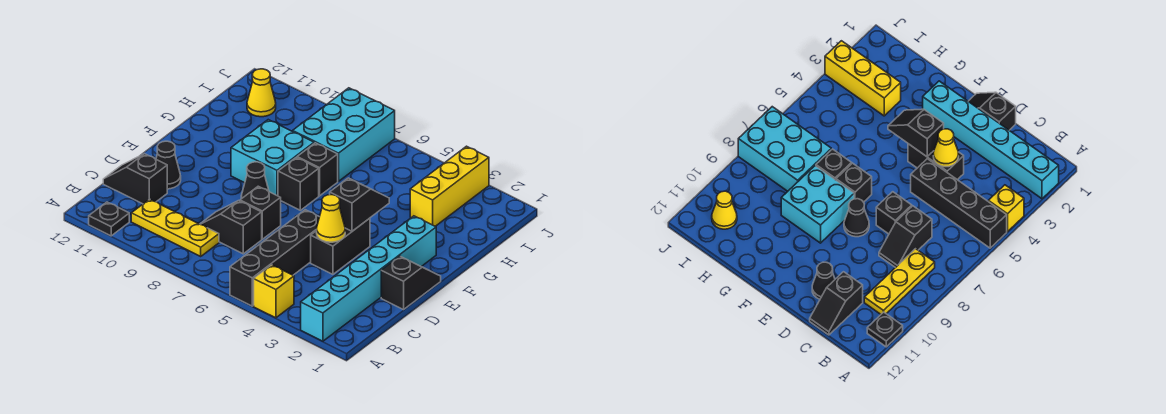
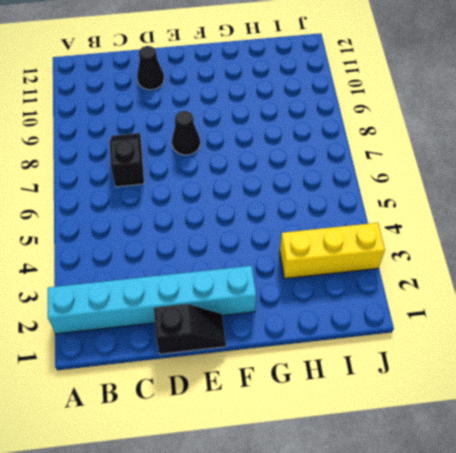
none -> yellow 1x1 brick [254,265,294,318]
none -> black 1x4 brick [230,210,319,306]
none -> black 1x1 plate [89,202,129,236]

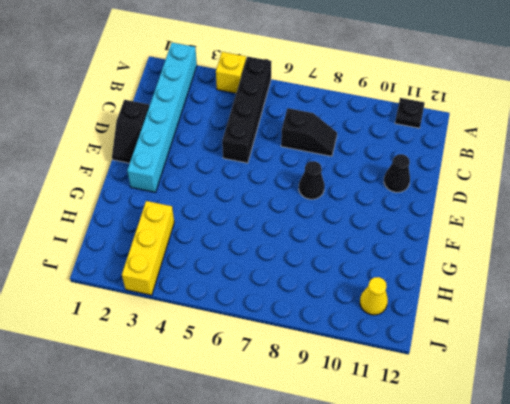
none -> yellow 1x3 plate [131,199,219,256]
none -> black 1x2 slope [103,154,167,204]
none -> black 1x2 brick [311,218,370,274]

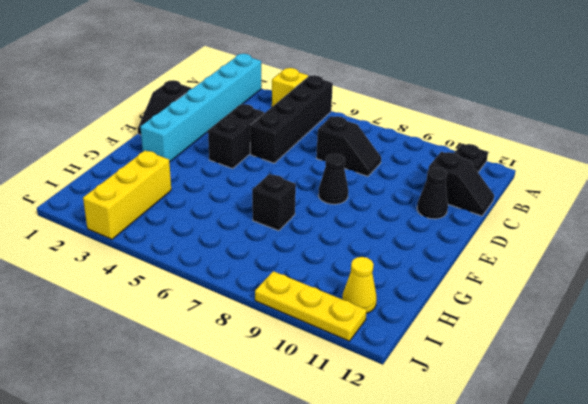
yellow 1x3 plate [255,271,367,341] -> yellow 1x3 plate moved to [131,199,219,256]
none -> black 1x1 brick [240,186,281,239]
none -> black 1x1 brick [278,157,319,210]
none -> cyan 2x2 brick [231,120,314,196]

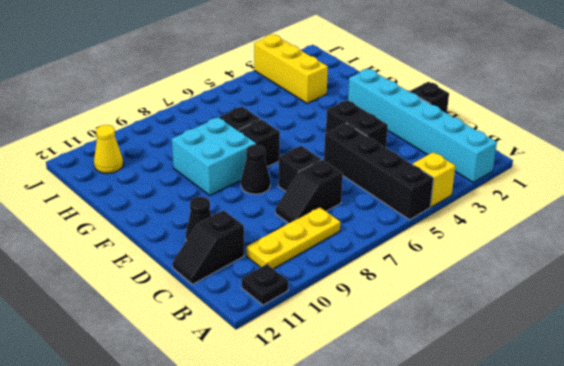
none -> cyan 2x3 brick [293,88,395,181]
none -> yellow 1x1 cone [316,195,345,242]
none -> black 1x2 slope [330,178,389,231]

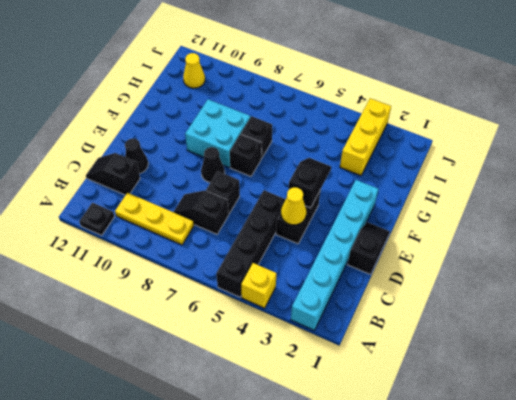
none -> cyan 2x3 brick [293,88,395,181]

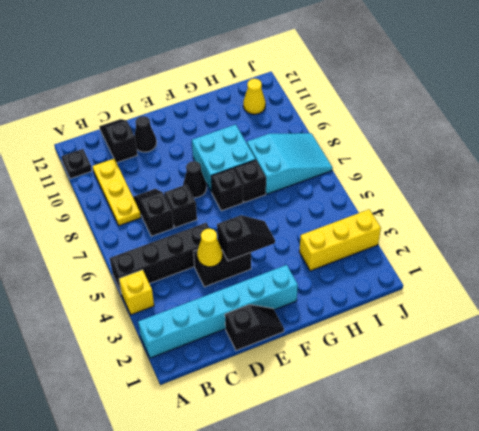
cyan 2x3 slope [247,133,333,194] -> cyan 2x3 brick [293,88,395,181]

